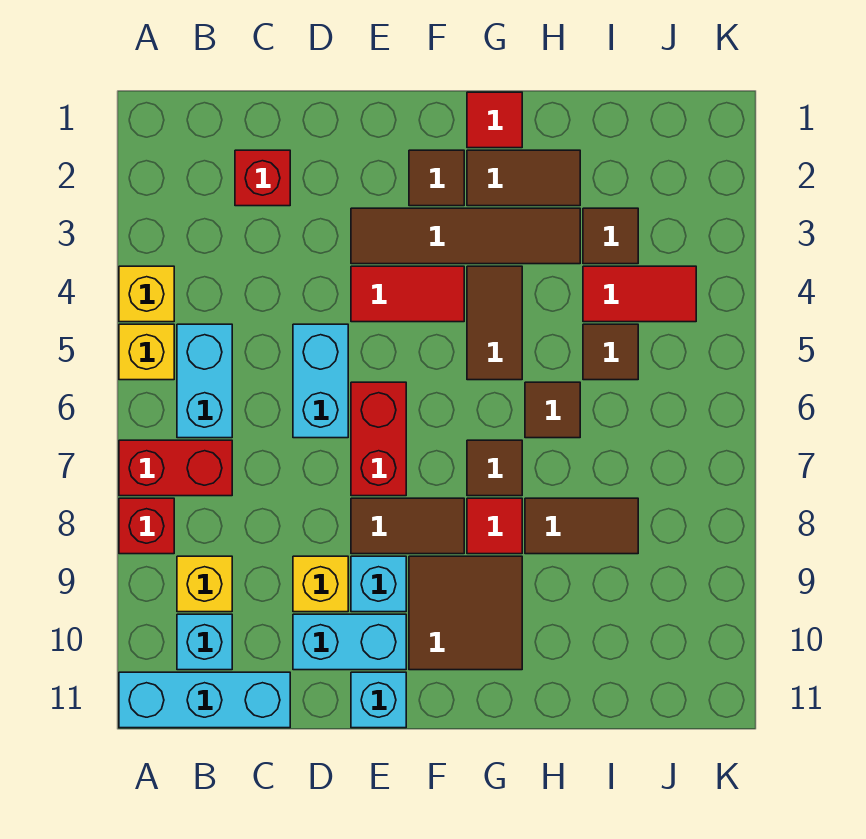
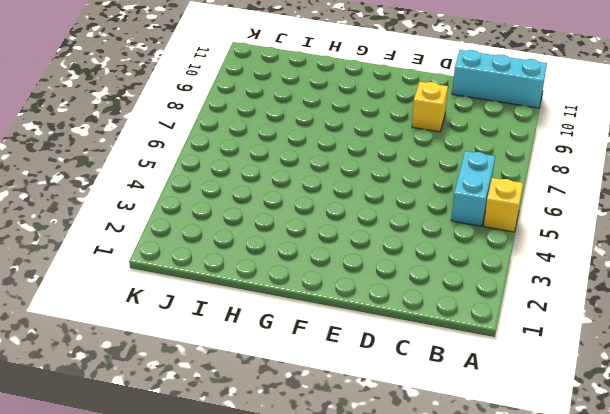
none -> yellow 1x1 brick [119,266,174,322]
none -> red 1x2 brick [119,440,232,496]
none -> red 1x1 brick [119,498,174,554]
none -> yellow 1x1 brick [177,556,232,612]

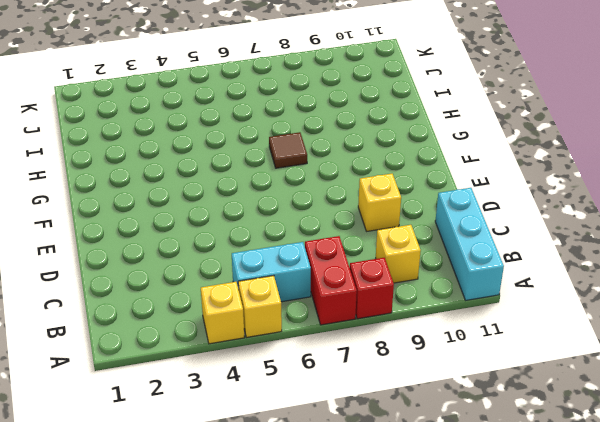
none -> cyan 1x1 brick [177,614,232,670]
none -> red 1x1 brick [235,150,290,206]
none -> cyan 1x2 brick [293,324,348,438]
none -> cyan 1x2 brick [293,614,406,670]

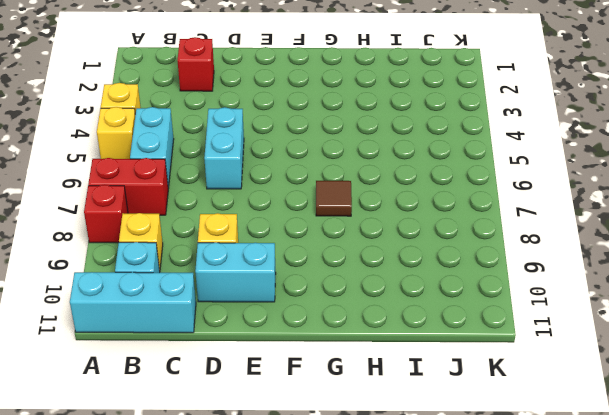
none -> brown 1x4 tile [351,208,580,264]
none -> red 1x2 tile [351,266,464,322]
none -> red 1x2 brick [351,382,406,496]
none -> brown 1x2 tile [351,498,464,554]

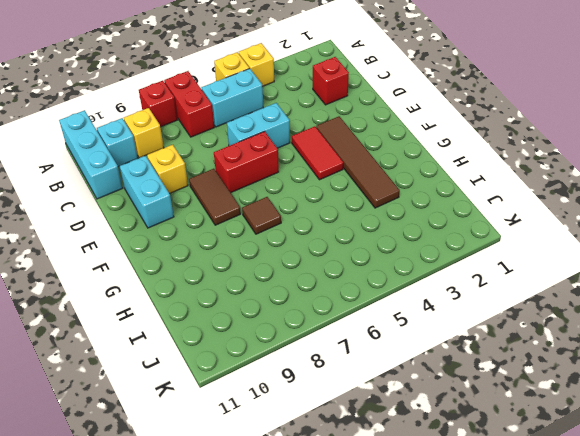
none -> cyan 1x1 brick [351,556,406,612]
none -> cyan 1x1 brick [351,672,406,728]
none -> brown 1x1 tile [409,150,464,206]
none -> brown 2x2 tile [409,556,522,670]

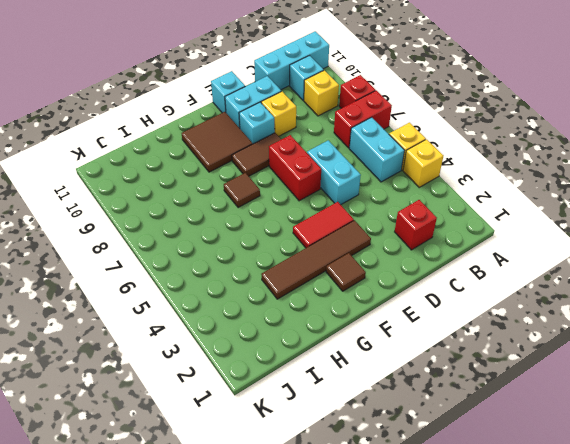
none -> red 1x1 tile [467,92,522,148]
none -> brown 1x2 tile [467,150,580,206]
none -> brown 1x2 tile [467,266,522,380]
none -> red 1x1 tile [467,498,522,554]

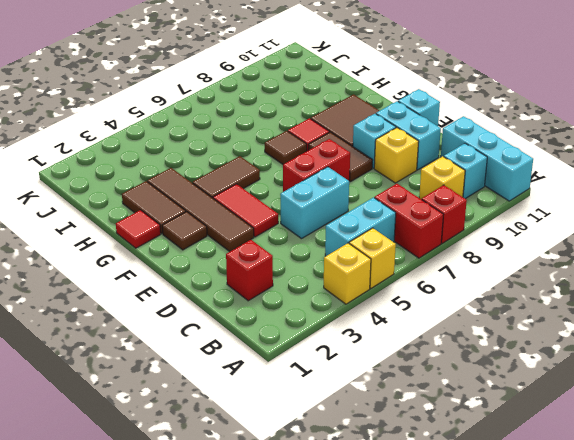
none -> brown 1x1 tile [525,382,580,438]
none -> brown 1x2 tile [525,498,638,554]
none -> brown 1x1 tile [583,208,638,264]
none -> red 1x2 tile [583,266,696,322]

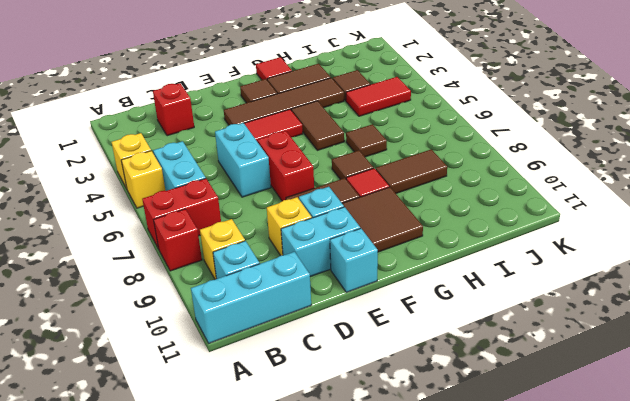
none -> brown 1x1 tile [583,324,638,380]

